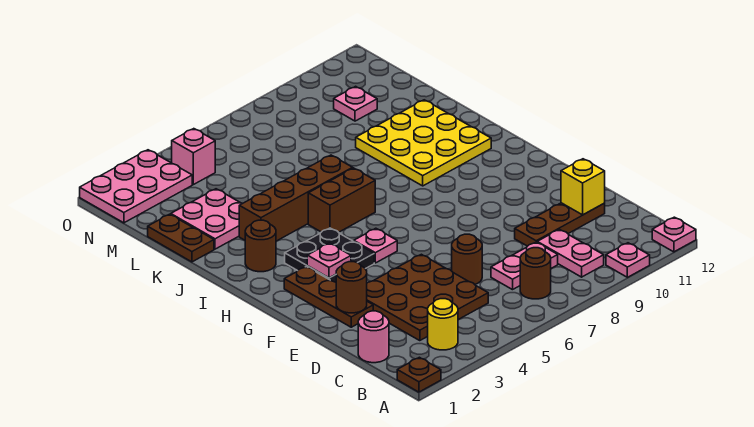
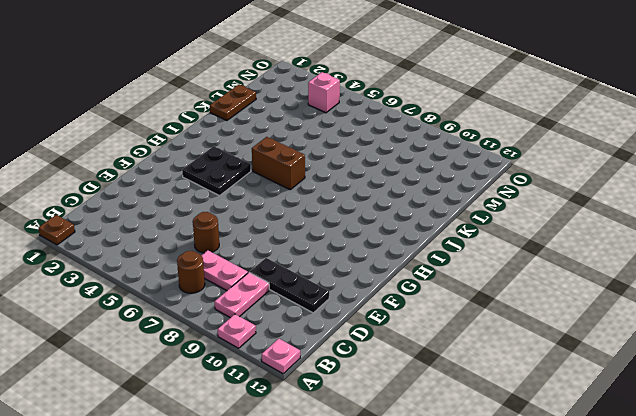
black 1x3 plate [250,258,329,313] -> brown 1x3 plate [515,203,605,246]
none -> yellow 1x1 round brick [428,299,458,350]
none -> pink 1x1 round brick [358,311,389,363]
none -> brown 3x3 plate [367,254,488,341]

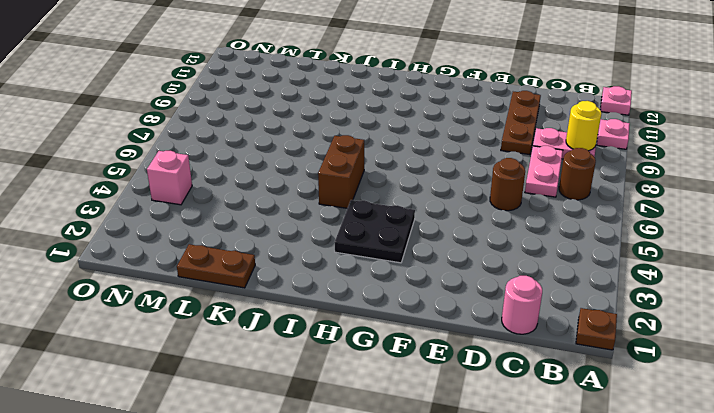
yellow 1x1 round brick [566,101,602,151] -> yellow 1x1 round brick moved to [428,299,458,350]
none -> brown 3x3 plate [367,254,488,341]
none -> brown 1x3 plate [284,267,373,327]
none -> pink 1x1 plate [354,228,397,263]

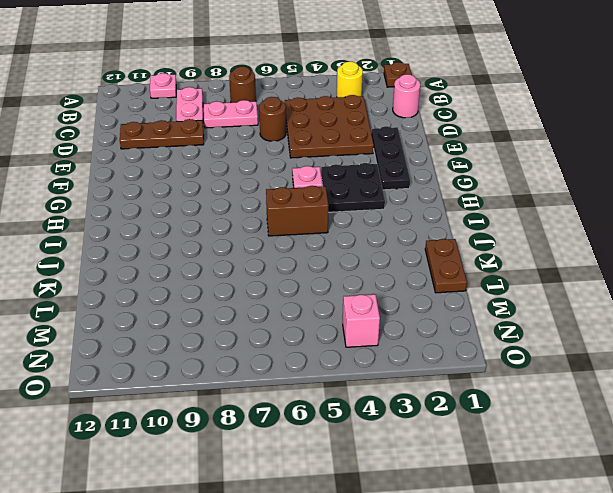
black 1x3 plate [371,126,410,190] -> brown 1x3 plate [284,267,373,327]
none -> pink 1x1 plate [652,217,696,252]
none -> brown 1x1 round brick [245,220,276,272]
none -> yellow 3x3 plate [356,100,491,186]

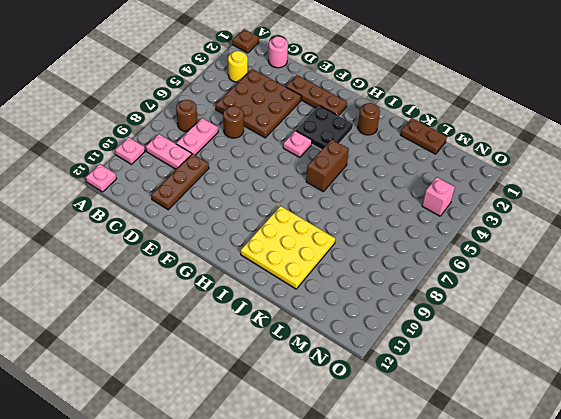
none -> brown 1x4 brick [239,155,353,241]
none -> pink 2x2 plate [171,189,242,249]
none -> pink 1x1 plate [334,86,377,121]

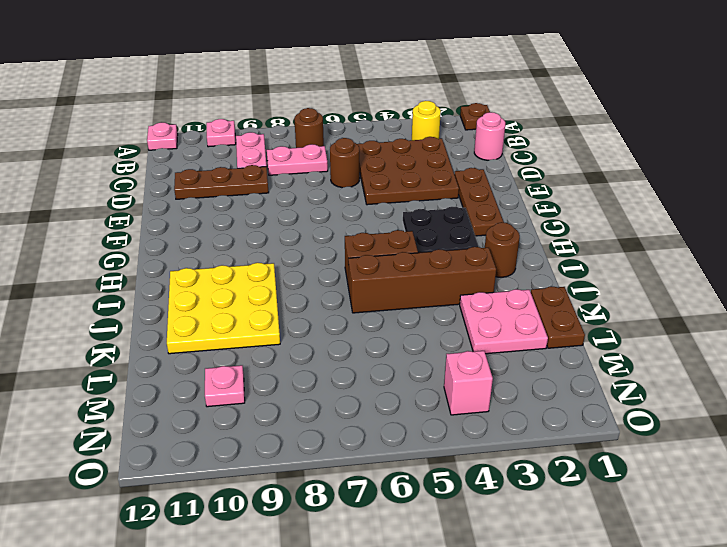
none -> pink 1x1 plate [354,228,397,263]
none -> pink 2x3 plate [80,150,192,223]
none -> yellow 1x1 brick [561,159,605,215]

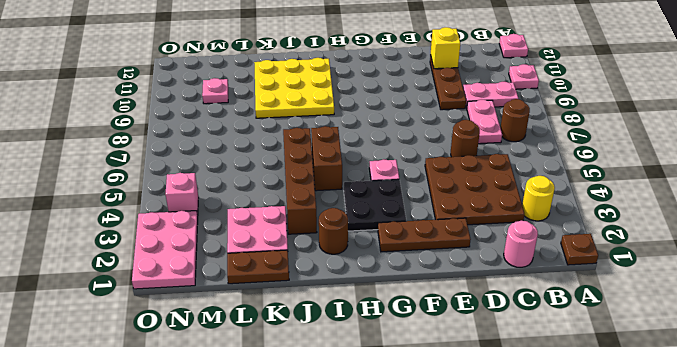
none -> brown 1x1 round brick [336,262,367,313]
none -> pink 1x1 plate [307,243,351,278]

